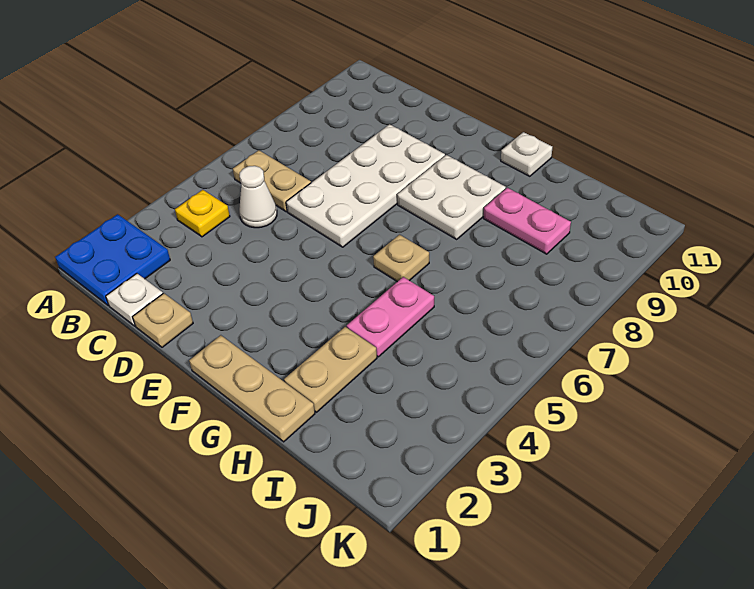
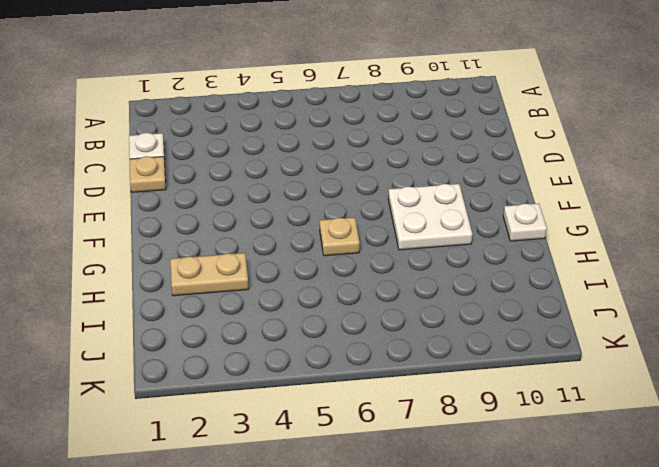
none -> blue 2x2 plate [55,214,170,306]
none -> yellow 1x1 plate [175,190,230,237]
none -> tan 1x2 plate [233,150,311,212]

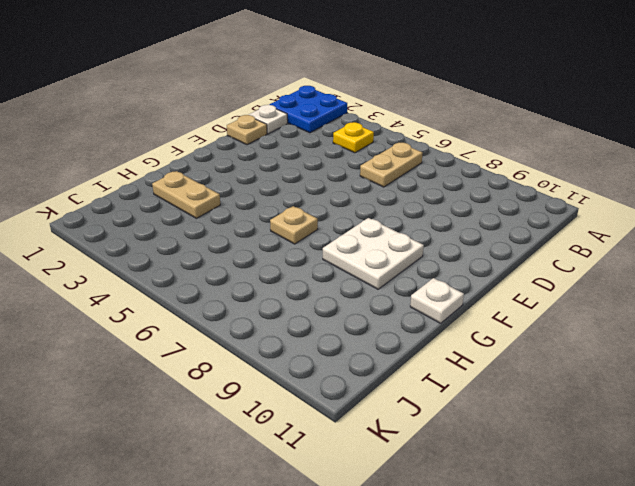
none -> white 1x1 cone [239,166,277,228]
none -> white 2x4 plate [286,124,445,247]
none -> tan 1x3 plate [189,335,315,442]

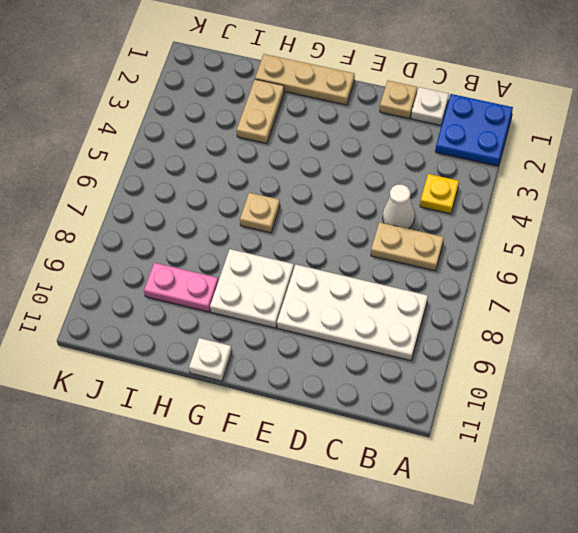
white 2x4 plate [277,265,428,361] -> white 2x4 plate turned to [286,124,445,247]
none -> pink 1x2 plate [347,277,434,357]

